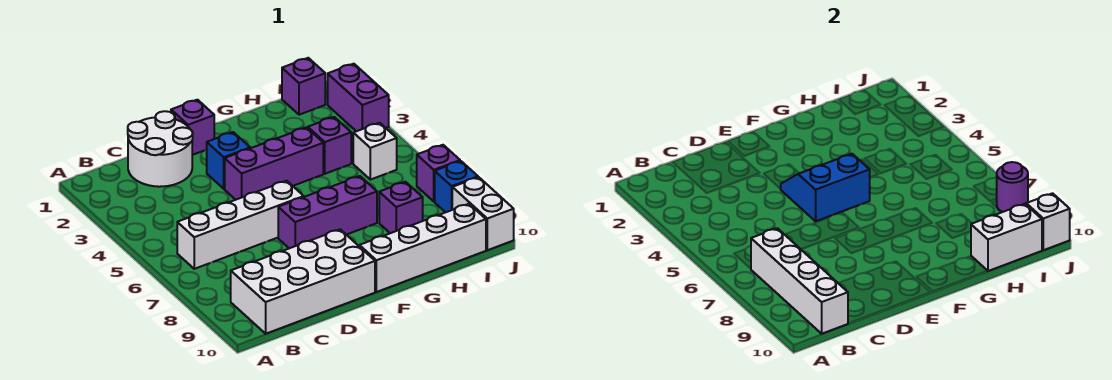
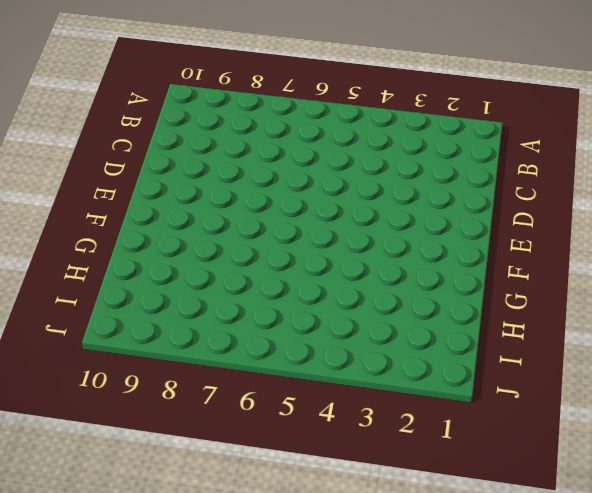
none -> white 1x4 brick [177,181,304,269]
none -> white 2x4 brick [231,229,375,334]
none -> white 2x2 round brick [128,111,193,187]

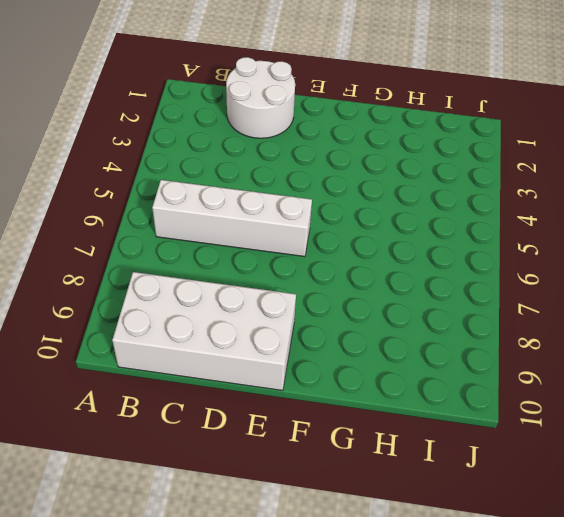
none -> purple 1x1 brick [171,100,214,155]
none -> blue 1x1 brick [207,132,250,189]
none -> purple 1x3 brick [225,127,323,200]

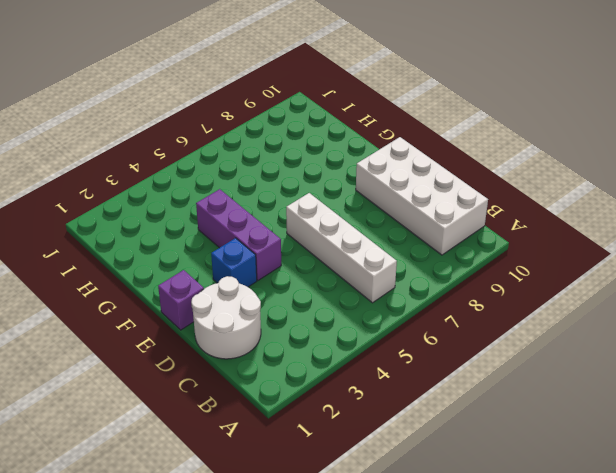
none -> purple 1x3 brick [278,176,377,248]
none -> white 1x4 brick [359,204,486,292]
none -> purple 1x1 brick [308,117,351,174]

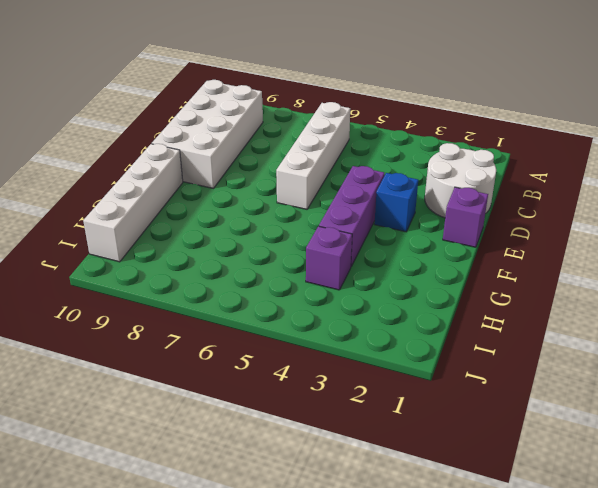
none -> purple 1x3 brick [278,176,377,248]
none -> purple 1x1 brick [379,182,423,233]
none -> purple 1x1 brick [282,58,325,115]

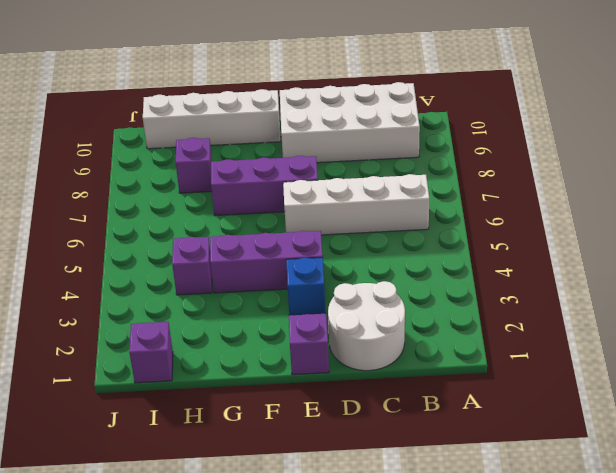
none -> white 1x1 brick [353,123,397,180]
none -> purple 1x2 brick [328,64,389,131]
none -> purple 1x1 brick [417,145,460,201]

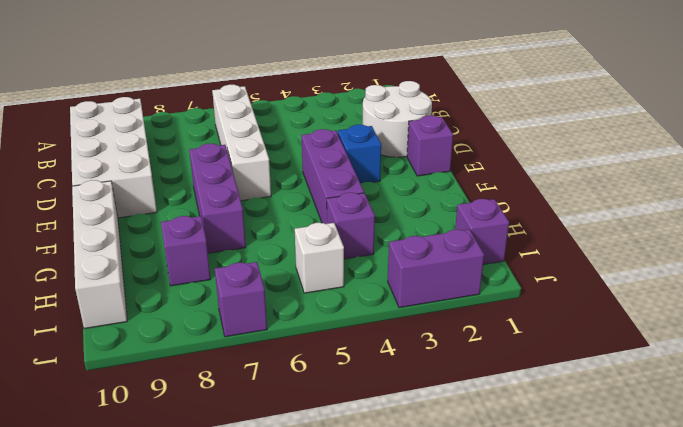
none -> blue 1x1 brick [435,161,478,212]
none -> white 1x2 brick [452,177,514,250]
none -> white 1x4 brick [751,228,848,334]

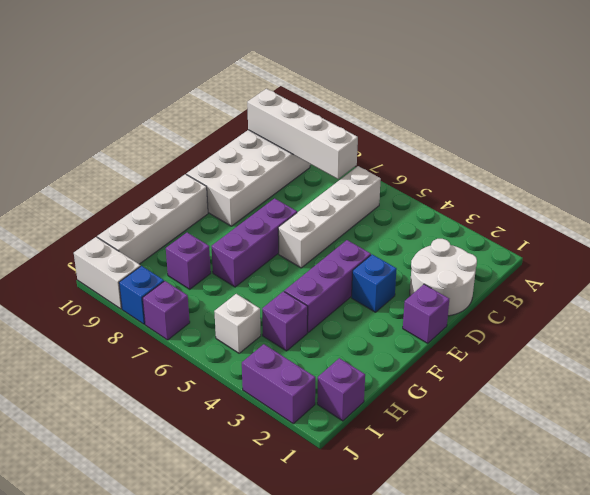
none -> blue 2x2 slope [781,154,870,221]
none -> white 1x2 brick [971,204,1042,271]
none -> purple 1x1 round brick [997,162,1028,212]

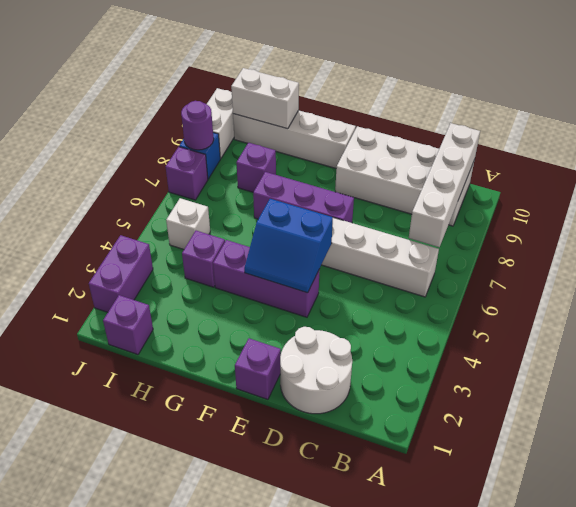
none -> blue 1x1 brick [207,132,250,189]
none -> white 1x1 brick [1026,193,1070,250]

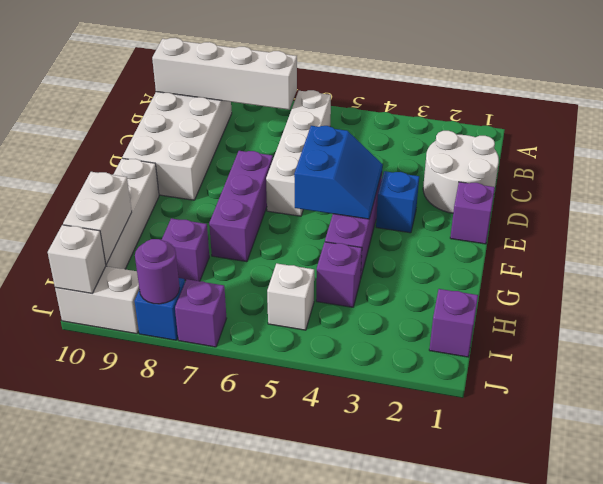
none -> purple 1x2 brick [328,64,389,131]

